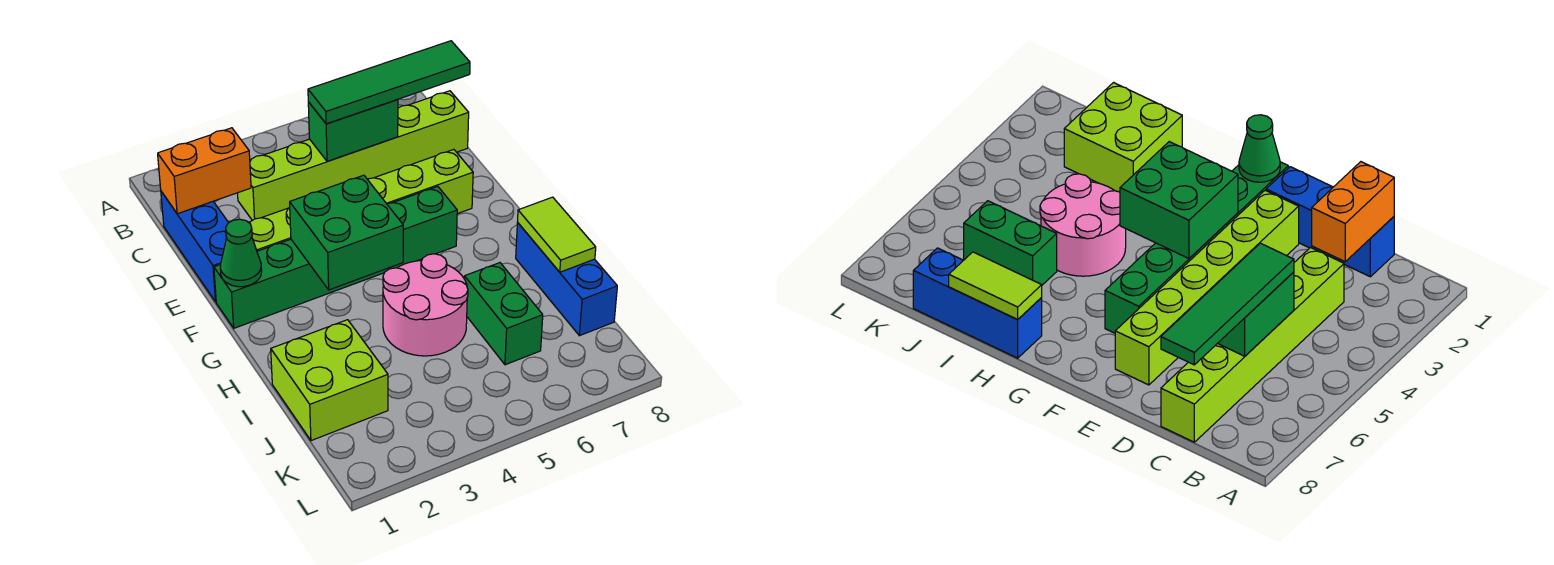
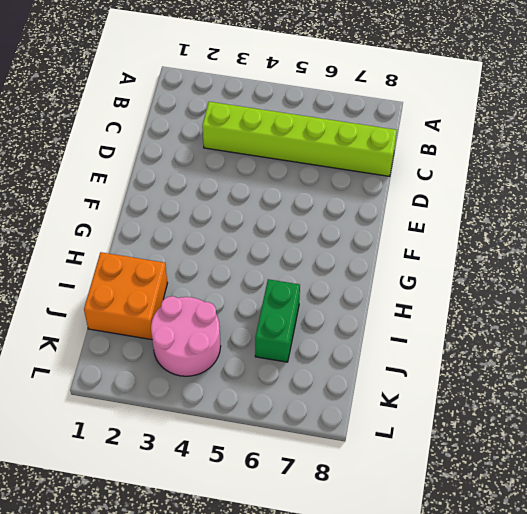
orange 2x2 brick [84,252,167,340] -> lime 2x2 brick [271,320,388,441]
pink 2x2 round brick [151,296,221,376] -> pink 2x2 round brick moved to [383,254,468,356]
none -> blue 1x3 brick [161,192,228,302]
none -> lime 1x6 brick [249,150,473,251]
none -> green 1x6 brick [214,187,457,328]

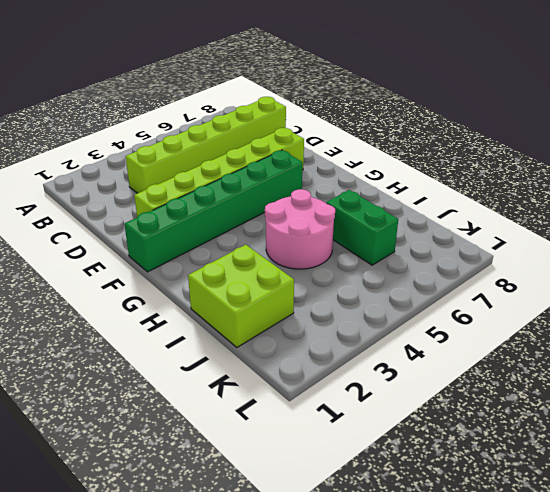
none -> blue 1x3 brick [161,192,228,302]
none -> blue 1x3 brick [516,223,617,336]
none -> orange 1x2 brick [158,128,251,214]

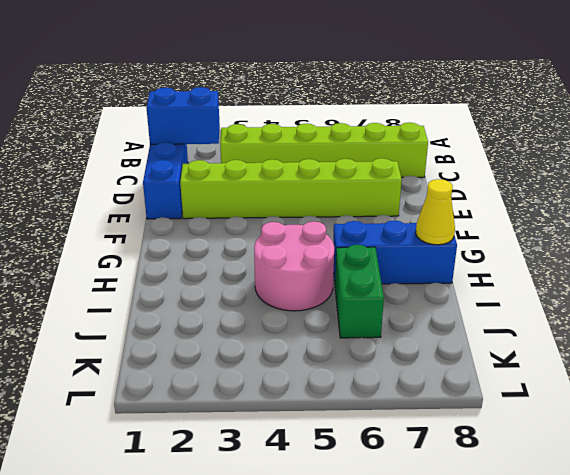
blue 1x2 brick [146,87,220,144] -> orange 1x2 brick [158,128,251,214]
blue 1x3 brick [333,220,457,284] -> blue 1x3 brick turned to [516,223,617,336]
yellow 1x1 cone [416,179,455,245] -> lime 1x2 tile [518,197,596,272]
none -> green 1x6 brick [214,187,457,328]
none -> lime 2x2 brick [271,320,388,441]
none -> green 1x2 brick [308,100,398,161]

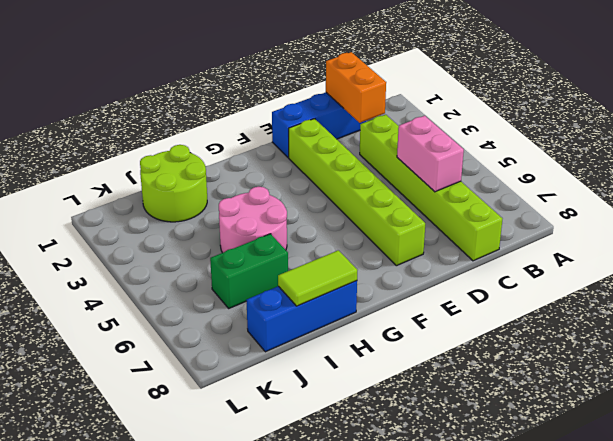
pink 1x2 brick [397,116,464,192] -> green 1x2 brick [308,100,398,161]
lime 2x2 round brick [140,145,207,222] -> lime 2x2 brick [271,320,388,441]
none -> green 1x6 brick [214,187,457,328]
none -> green 1x1 cone [220,219,262,287]
none -> green 2x2 brick [290,175,403,290]

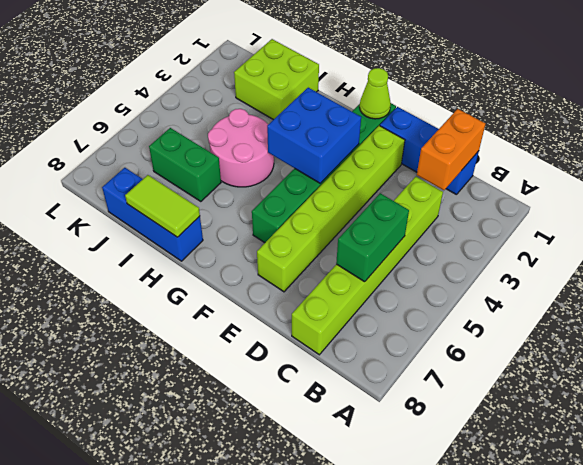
lime 1x1 cone [360,68,391,119] -> green 1x1 cone [220,219,262,287]
blue 2x2 brick [267,88,361,183] -> green 2x2 brick [290,175,403,290]
none -> green 1x4 tile [308,41,470,124]

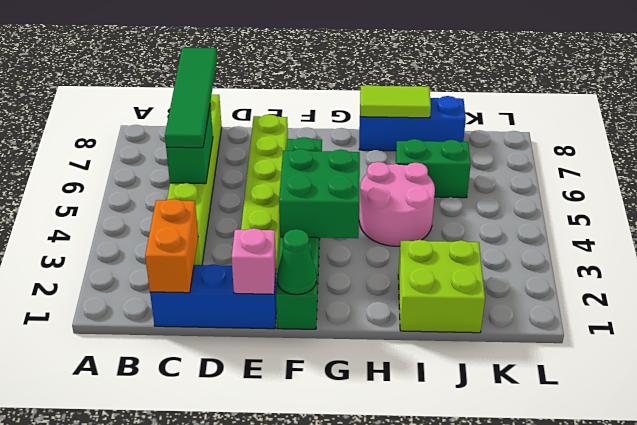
pink 1x1 brick [231,228,276,294] -> none

